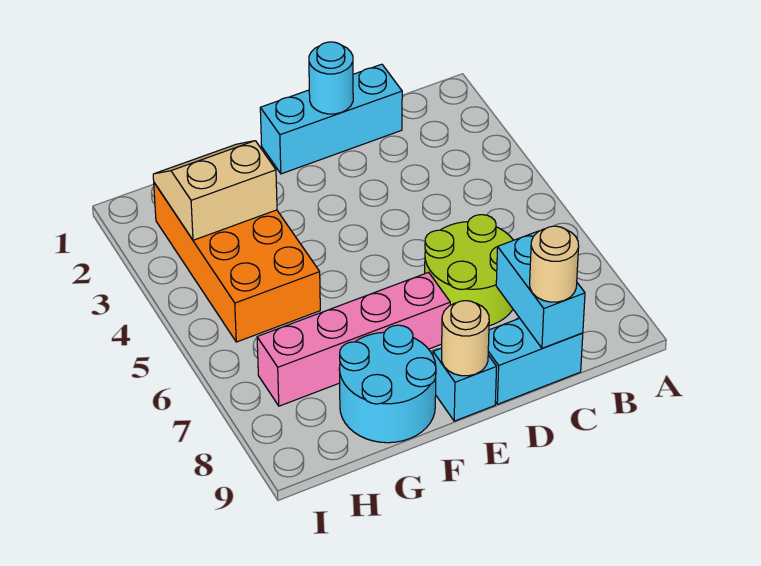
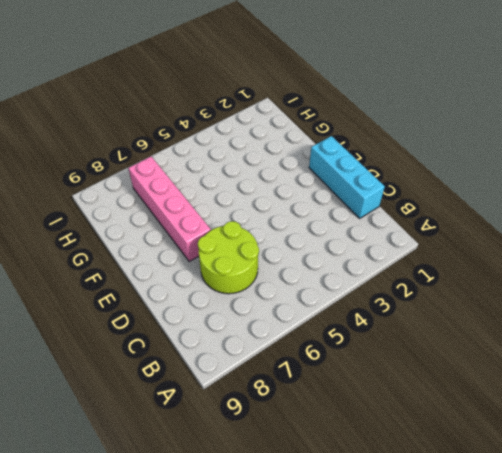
none -> cyan 1x2 brick [488,318,583,404]
none -> cyan 1x1 brick [433,348,497,421]
none -> cyan 2x2 round brick [339,325,436,443]

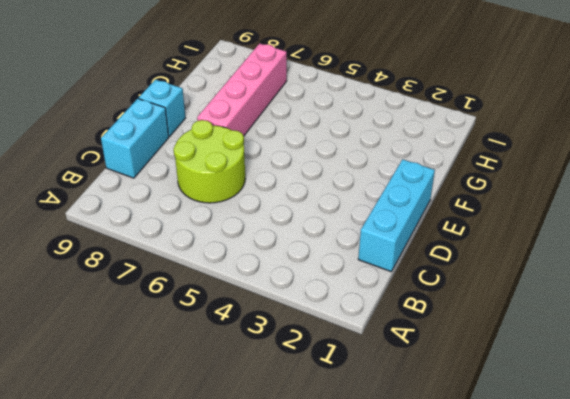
none -> cyan 2x2 round brick [339,325,436,443]
none -> orange 2x4 brick [154,183,320,342]
none -> cyan 1x2 brick [496,231,585,348]

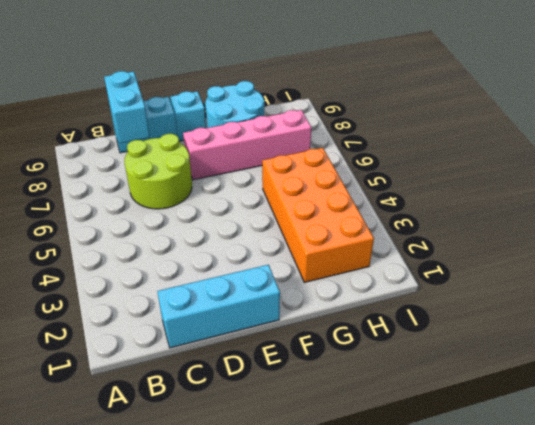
none -> cyan 1x1 round brick [309,42,353,114]
none -> tan 1x1 round brick [442,301,489,376]
none -> tan 2x2 slope [153,141,277,240]

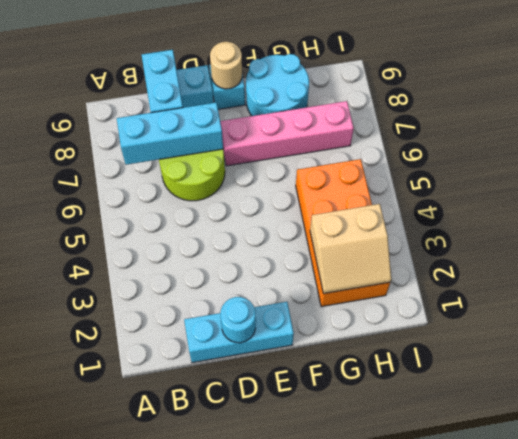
cyan 1x3 brick [117,103,223,165] -> none
none -> tan 1x1 round brick [530,226,579,302]

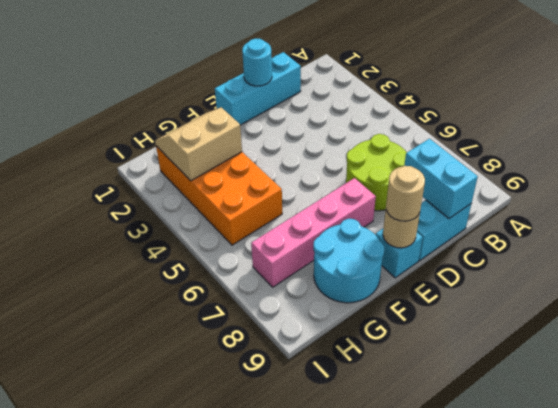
tan 1x1 round brick [386,166,425,221] -> tan 1x1 round brick moved to [530,226,579,302]

